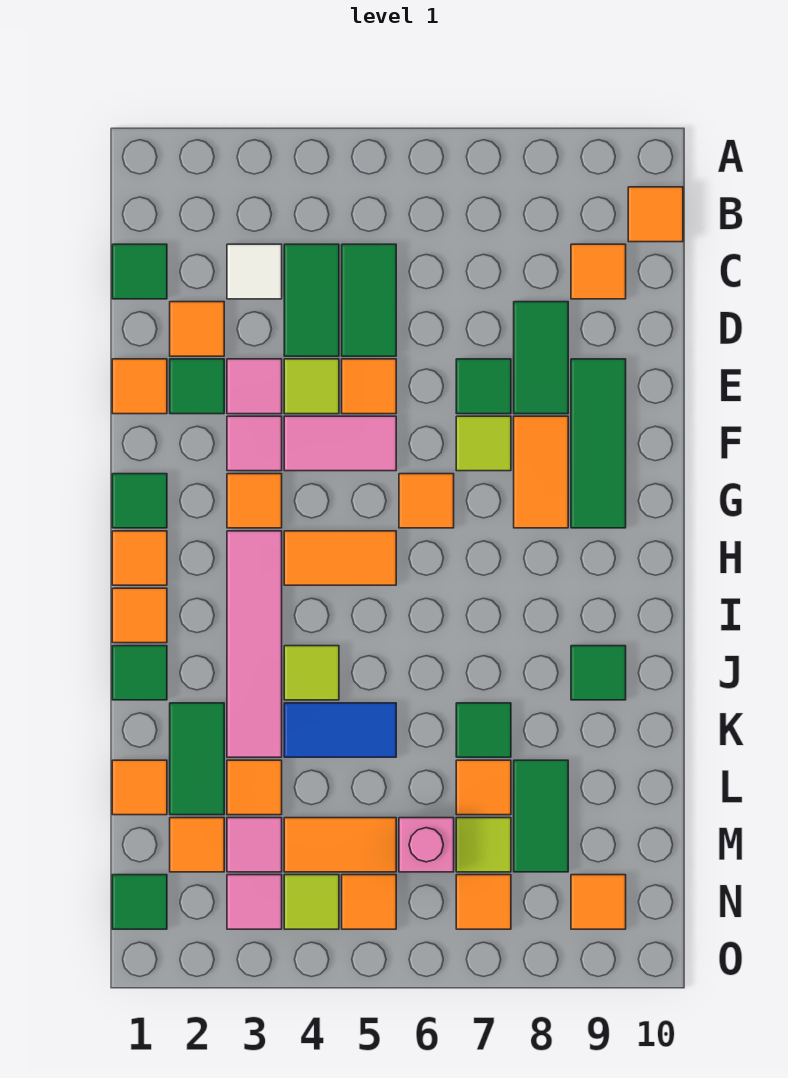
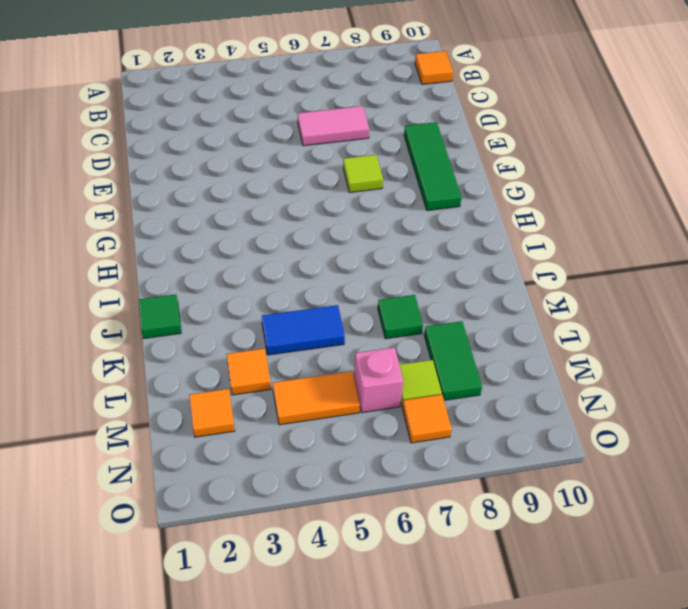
pink 1x2 tile [298,106,369,146] -> pink 1x2 tile moved to [284,416,396,471]
none -> green 1x1 tile [112,244,167,299]
none -> white 1x1 tile [227,244,282,299]
none -> green 1x2 tile [284,244,339,356]
none -> green 1x2 tile [342,244,396,356]

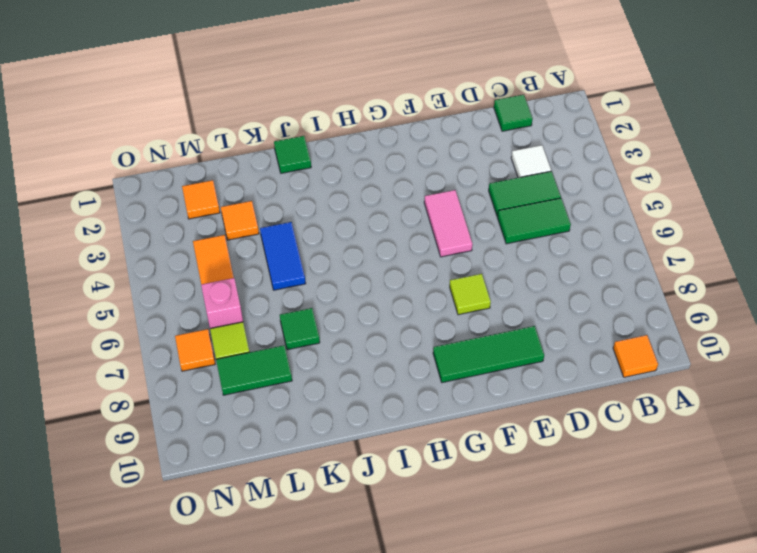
none -> orange 1x1 tile [571,244,626,299]
none -> orange 1x1 tile [170,302,224,356]
none -> green 1x2 tile [514,302,568,414]
none -> orange 1x1 tile [112,359,167,414]

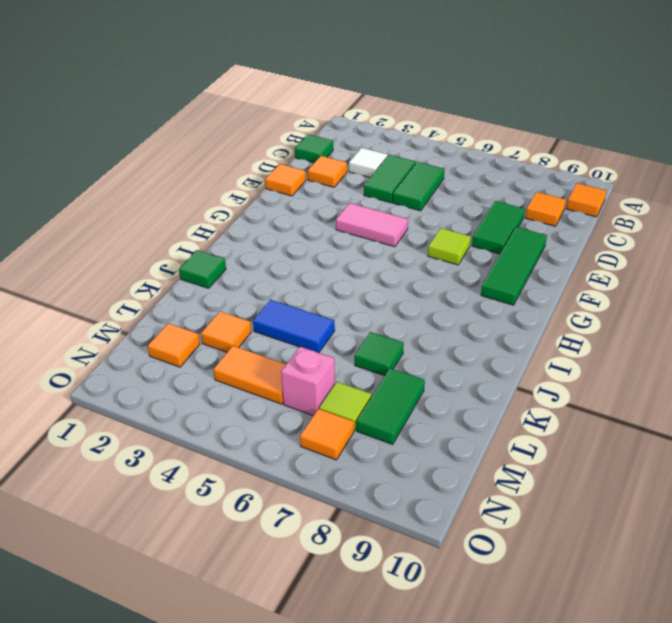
none -> green 1x1 tile [170,359,224,414]
none -> pink 1x1 tile [227,359,282,414]
none -> lime 1x1 tile [284,359,339,414]
none -> orange 1x1 tile [342,359,396,414]

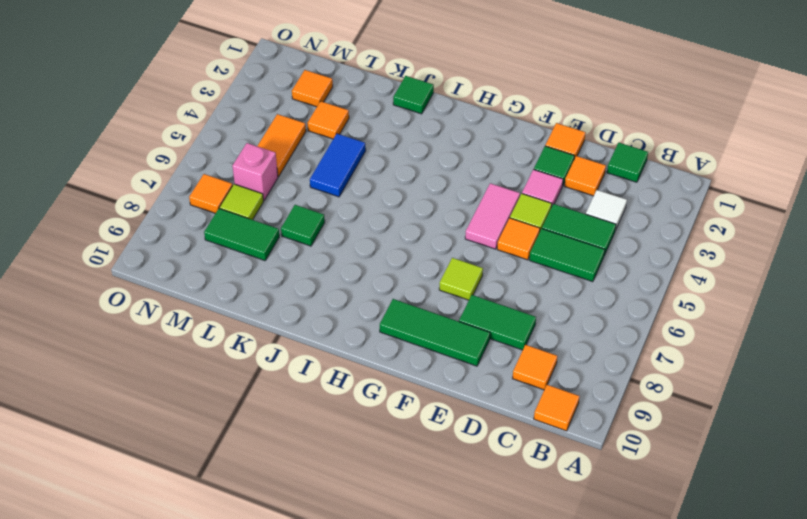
none -> green 1x1 tile [456,359,511,414]
none -> pink 1x1 tile [227,416,282,471]
none -> orange 1x2 tile [514,416,568,528]
none -> green 1x1 tile [112,474,167,528]

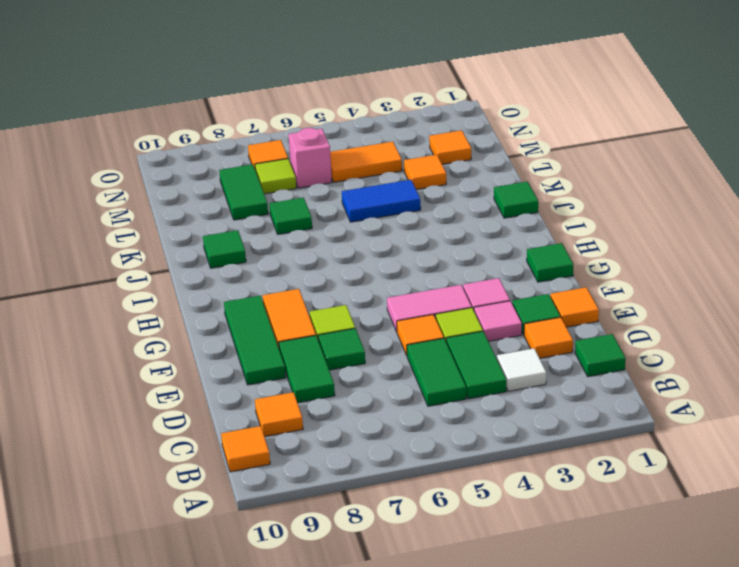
none -> orange 1x1 tile [227,474,282,528]
none -> orange 1x1 tile [399,474,454,528]
none -> orange 1x1 tile [112,531,167,585]
none -> pink 1x4 tile [227,531,282,757]

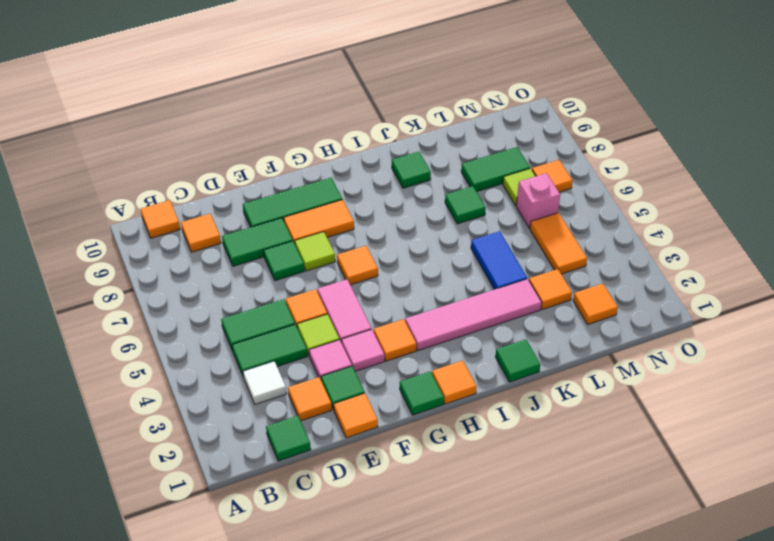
none -> orange 1x2 tile [284,531,396,585]
none -> orange 1x1 tile [112,588,167,643]
none -> lime 1x1 tile [284,646,339,700]
none -> green 1x2 tile [170,703,224,815]

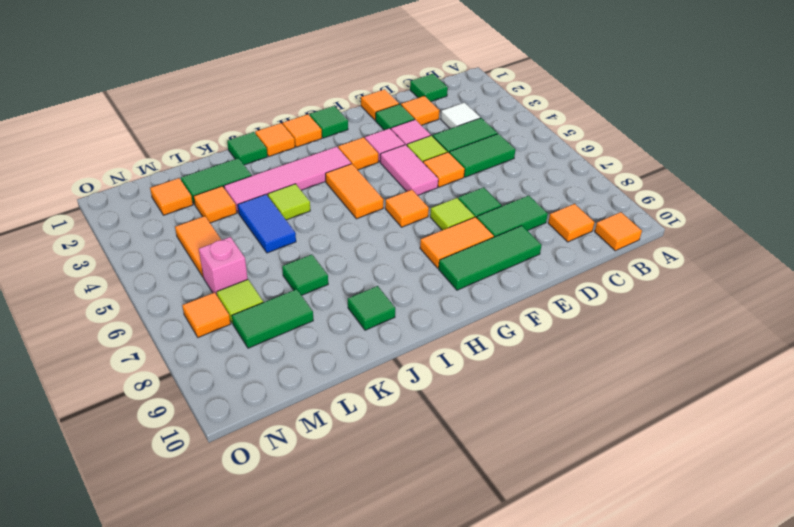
none -> orange 1x1 tile [112,760,167,815]
none -> orange 1x1 tile [456,760,511,815]
none -> pink 1x1 tile [227,818,282,872]
none -> green 1x1 tile [112,875,167,929]

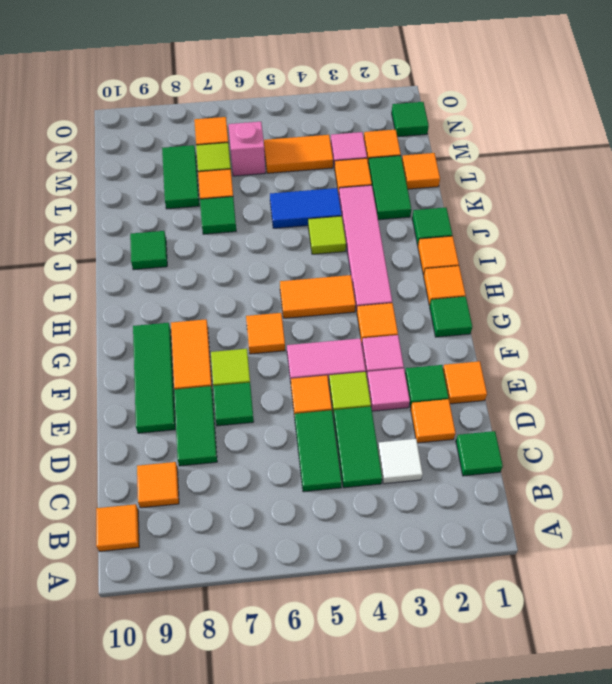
none -> pink 1x1 tile [227,875,282,929]
none -> lime 1x1 tile [284,875,339,929]
none -> orange 1x1 tile [342,875,396,929]
none -> orange 1x1 tile [571,875,626,929]

